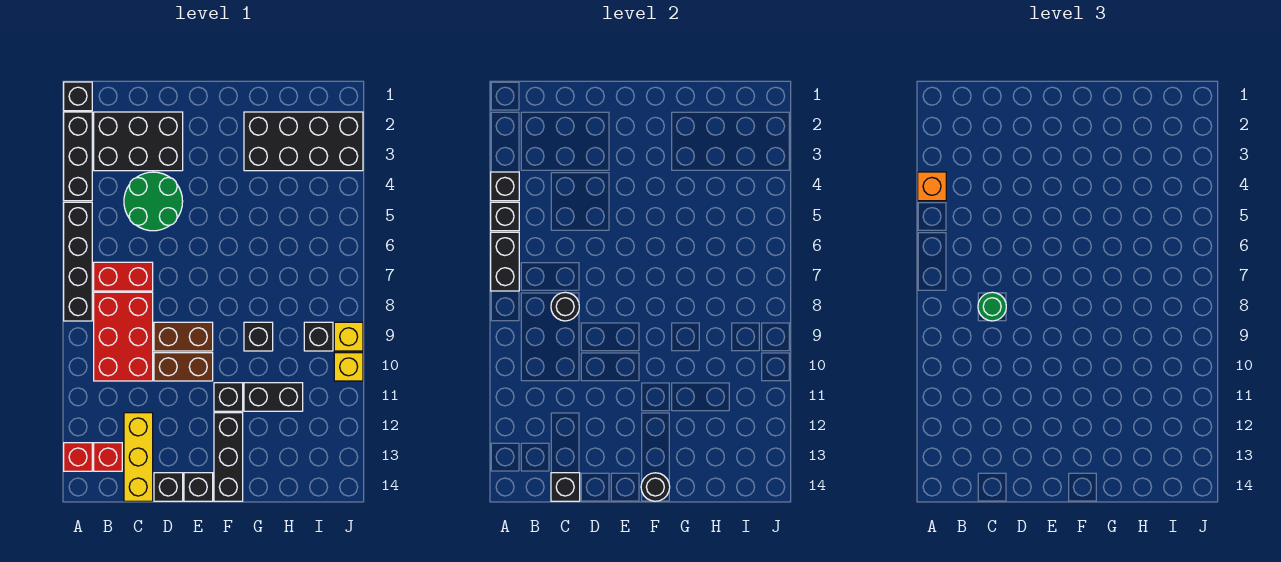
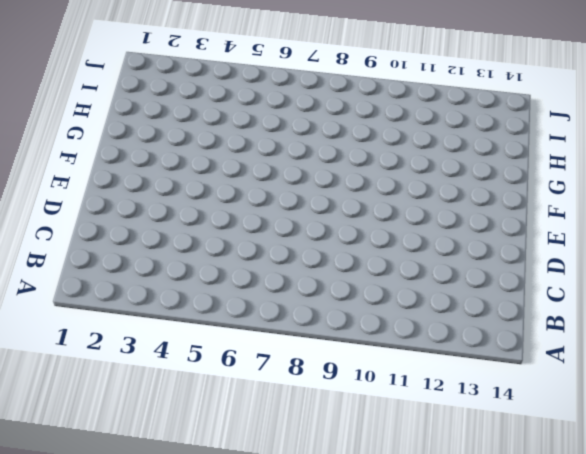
none -> black 1x1 brick [64,82,92,111]
none -> black 1x3 brick [64,112,92,201]
none -> black 1x4 brick [64,202,92,321]
none -> red 1x1 brick [64,443,92,471]

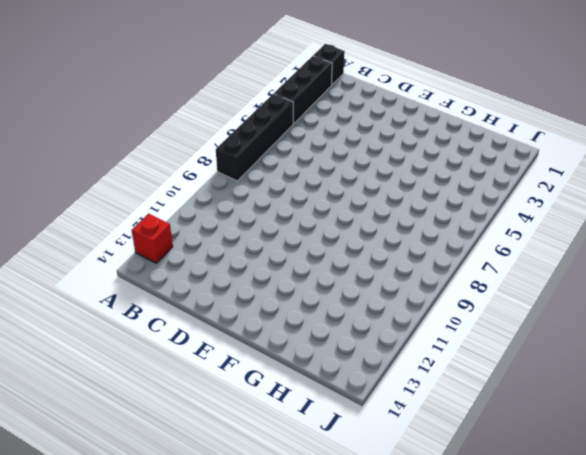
none -> black 2x3 brick [94,112,183,171]
none -> red 1x2 brick [94,262,153,291]
none -> red 2x3 brick [94,292,153,381]
none -> red 1x1 brick [94,443,122,471]

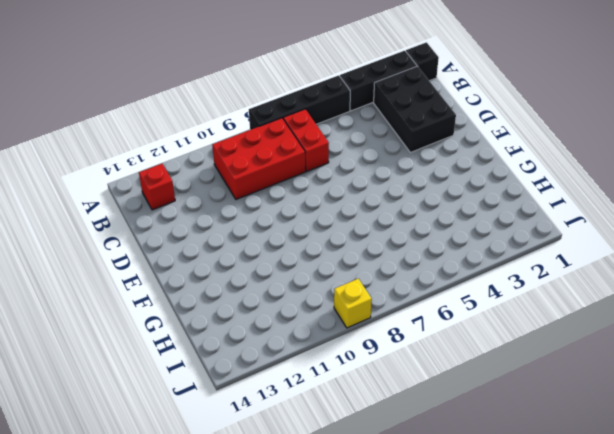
none -> red 1x1 brick [64,443,92,471]
none -> green 2x2 round brick [124,172,183,231]
none -> yellow 1x3 brick [124,413,153,501]
none -> brown 1x2 brick [154,322,213,351]

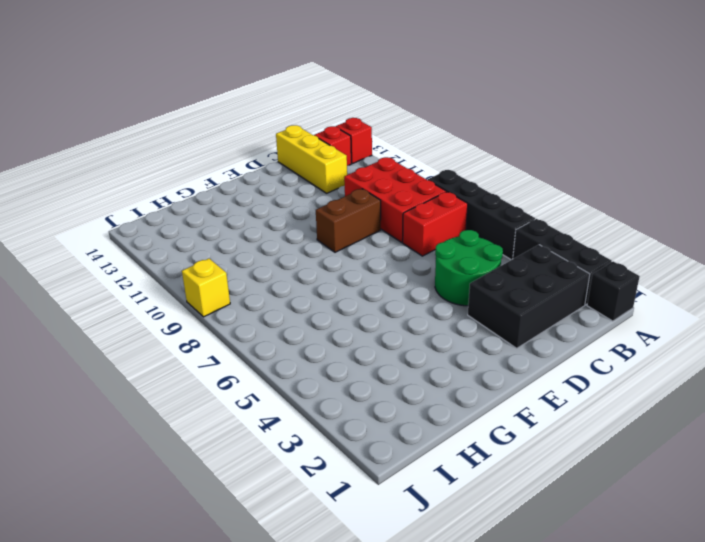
none -> brown 1x2 brick [154,353,213,381]
none -> black 1x1 brick [154,473,183,501]
none -> black 1x1 brick [184,473,213,501]
none -> black 1x1 brick [214,383,243,411]

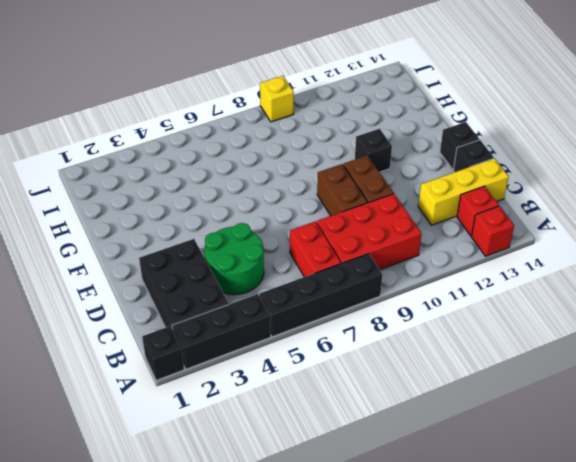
none -> black 1x3 brick [214,413,243,501]
none -> black 2x4 brick [244,112,363,171]
none -> black 1x1 brick [244,322,273,351]
none -> black 1x2 brick [244,383,303,411]

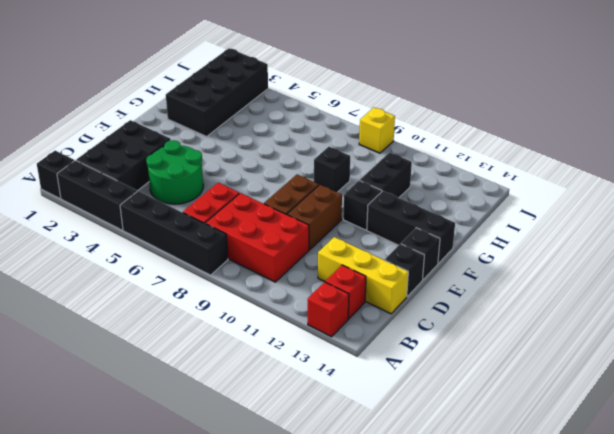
none -> black 1x1 brick [304,322,333,351]
none -> yellow 1x1 brick [334,353,363,381]
none -> black 1x1 brick [491,172,519,201]
none -> black 1x1 brick [491,202,519,231]

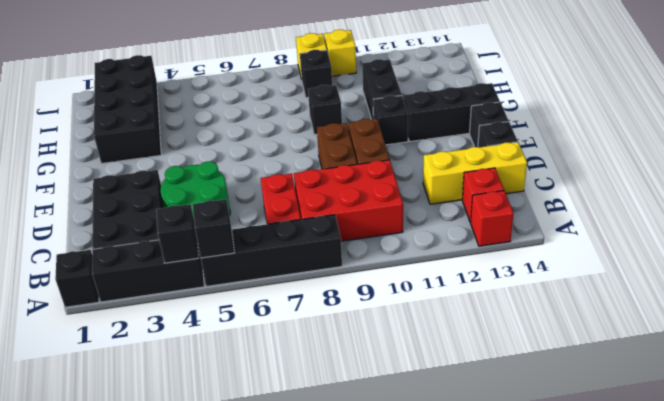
none -> black 1x2 brick [491,232,519,291]
none -> black 1x1 round brick [551,292,579,321]
none -> black 1x1 brick [551,473,580,501]
none -> black 1x1 round brick [641,473,670,501]

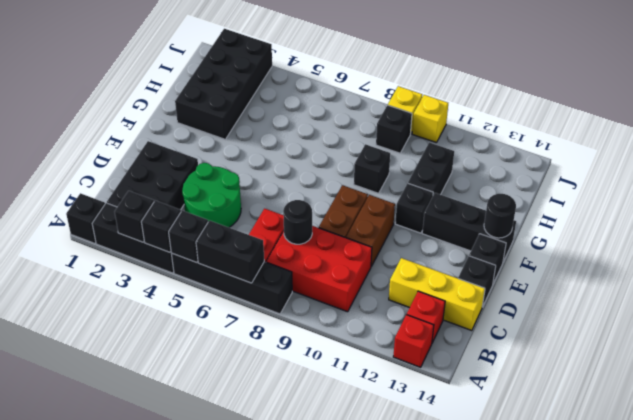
black 1x1 brick [115,191,154,242] -> black 1x1 brick moved to [551,473,580,501]
none -> orange 1x1 brick [918,172,946,201]
none -> green 1x1 round brick [978,292,1006,321]

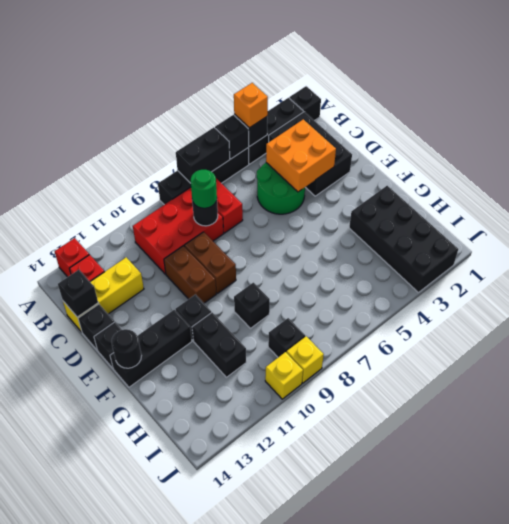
orange 2x2 brick [266,119,336,192] -> none

